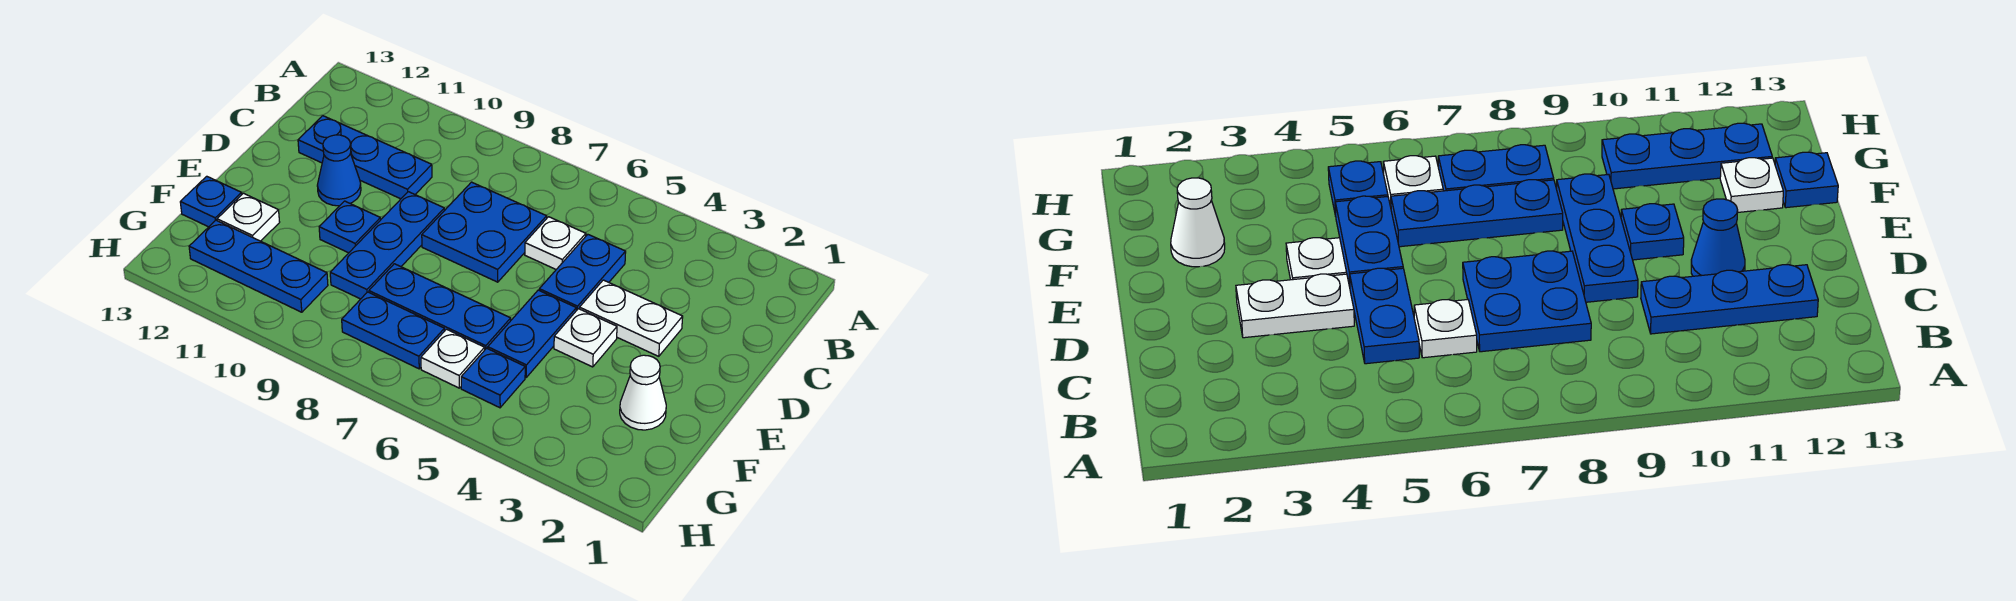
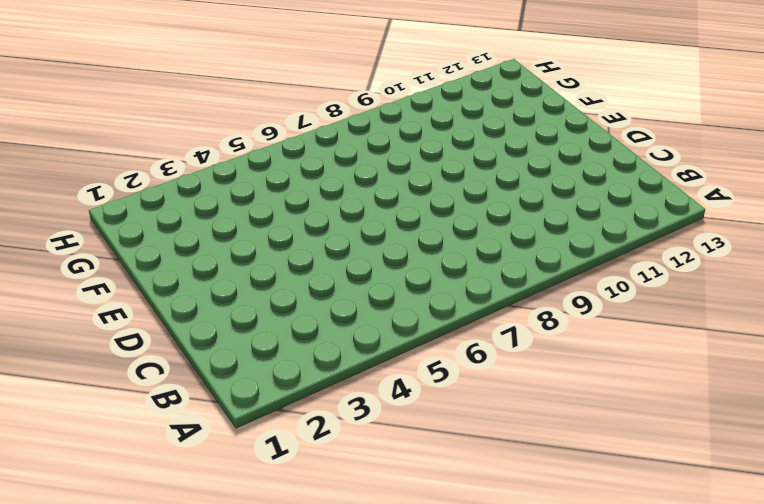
none -> blue 1x2 plate [539,235,626,311]
none -> white 1x1 plate [525,217,586,269]
none -> blue 2x2 plate [422,182,547,282]

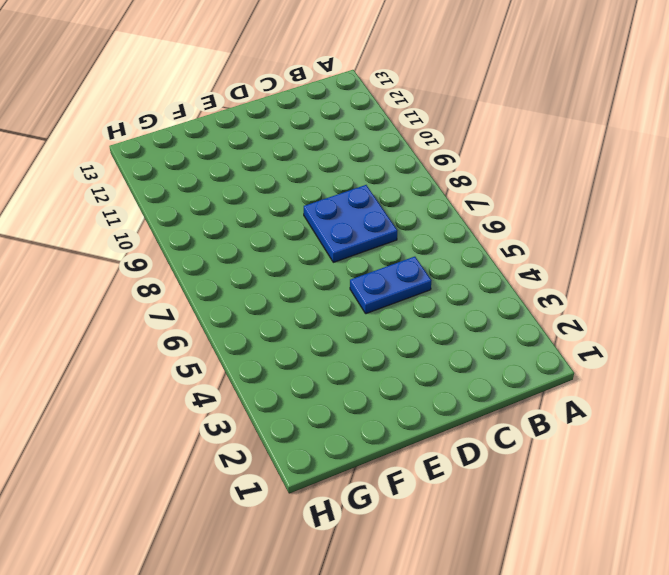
none -> white 1x1 plate [525,217,586,269]
none -> blue 1x3 plate [298,116,432,199]
none -> white 1x2 plate [580,280,683,356]

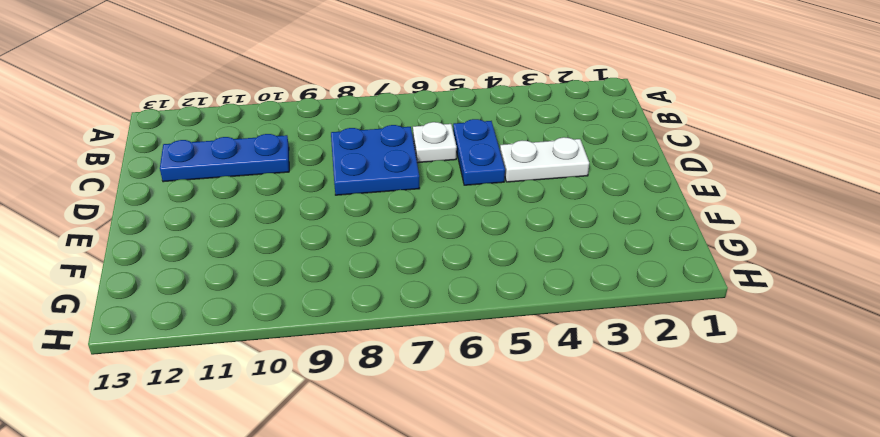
none -> blue 1x3 plate [330,192,444,299]
none -> blue 1x1 cone [317,135,361,206]
none -> white 1x1 plate [554,309,617,367]

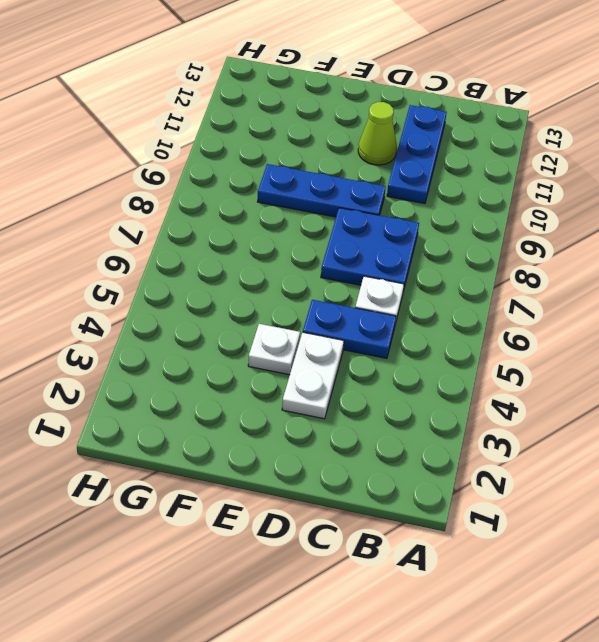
lime 1x1 cone [358,102,397,165] -> blue 1x1 cone [317,135,361,206]
none -> blue 1x2 plate [488,290,576,377]
none -> blue 1x1 plate [319,201,381,253]
none -> white 1x1 cone [620,355,666,430]

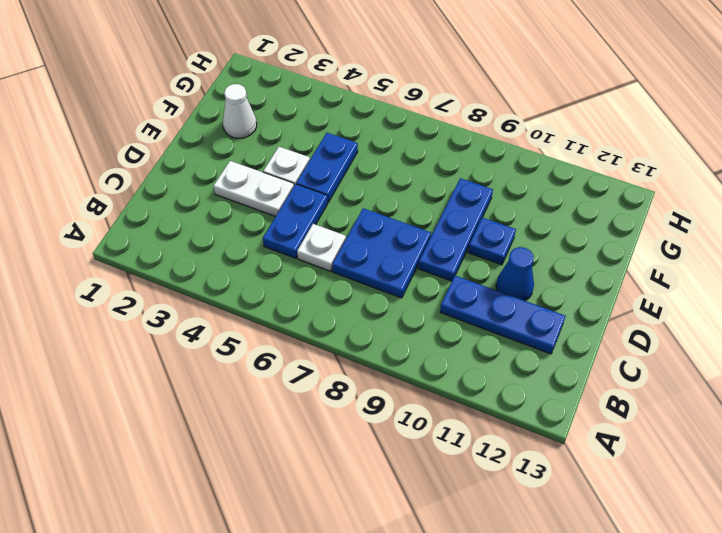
none -> blue 1x3 plate [369,264,511,349]
none -> white 1x1 plate [217,193,280,241]
none -> blue 1x1 plate [180,176,242,227]

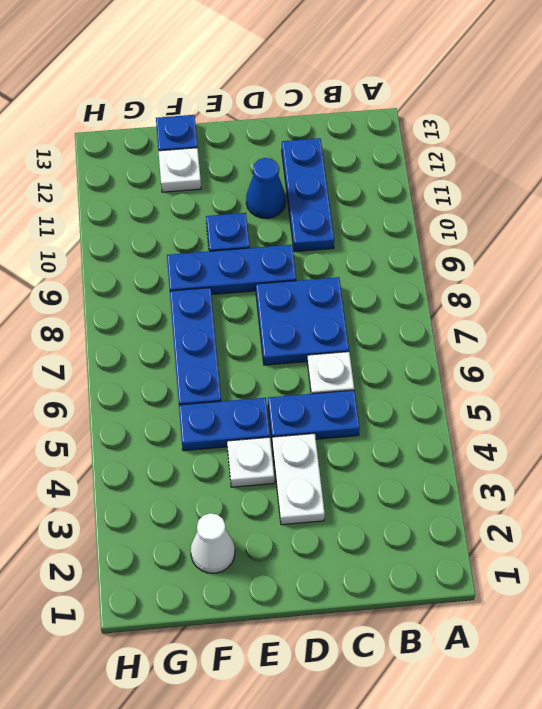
none -> blue 1x1 plate [461,348,525,408]
none -> white 1x1 plate [421,329,485,388]
none -> blue 1x2 plate [342,292,444,369]

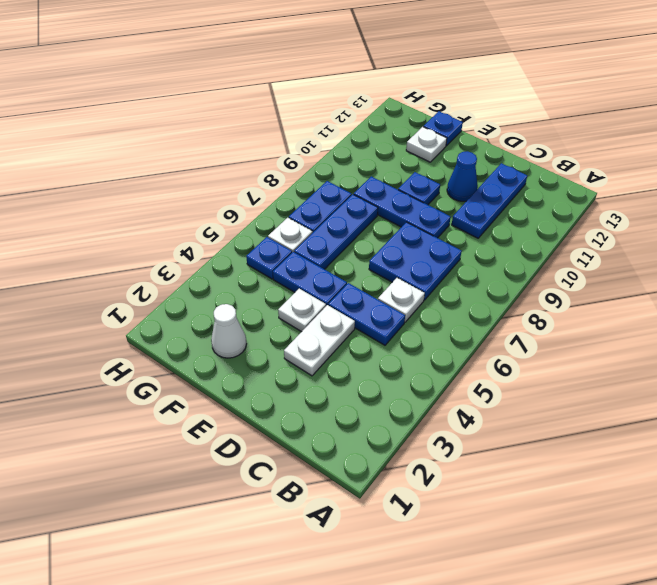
none -> blue 1x3 plate [189,220,328,312]

